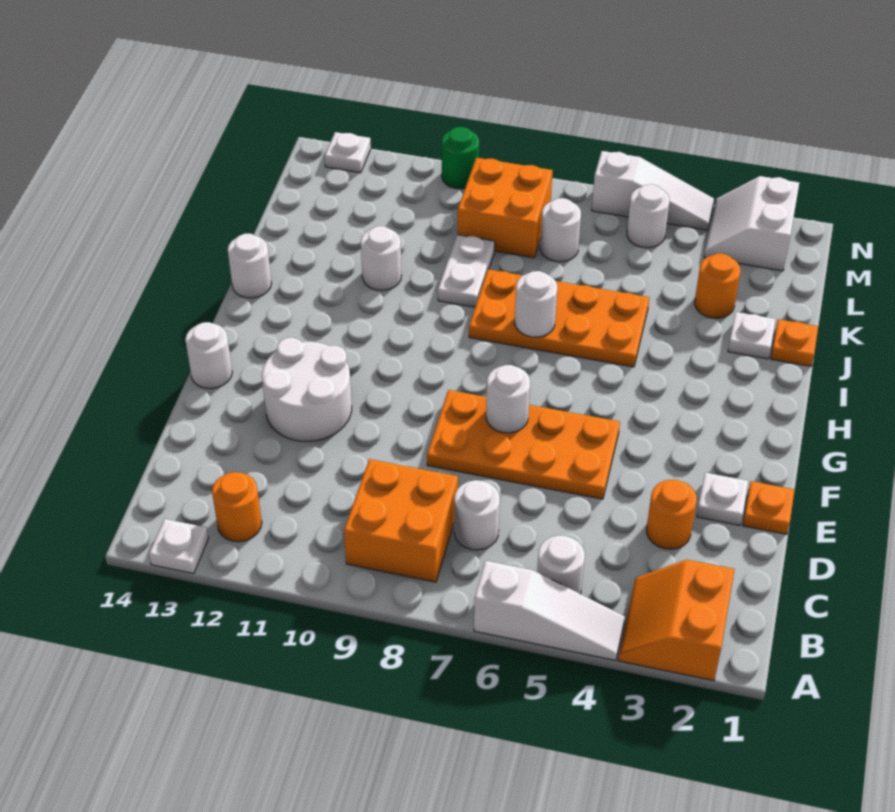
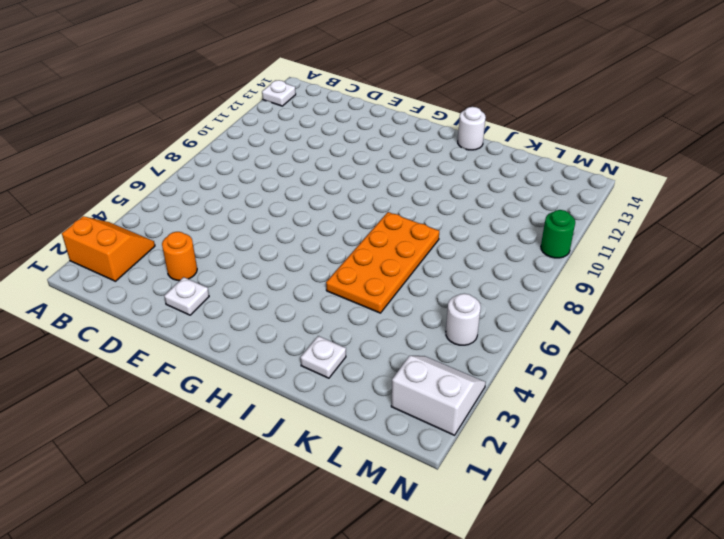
none -> white 1x3 slope [474,561,625,660]
none -> white 1x1 round brick [537,536,585,594]
none -> orange 2x2 brick [344,459,458,582]

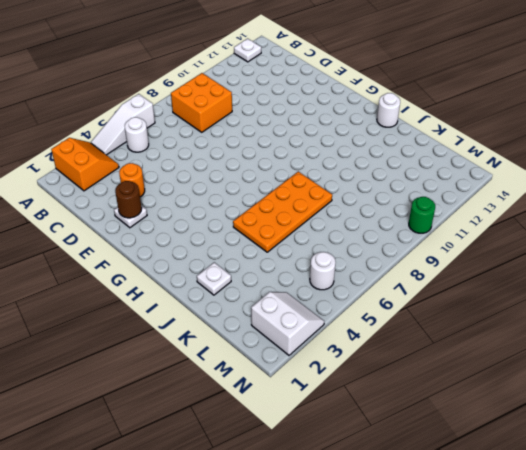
brown 1x1 round brick [115,181,142,218] -> none
none -> orange 1x1 round brick [212,472,262,542]
none -> white 1x1 round brick [454,480,500,550]
none -> orange 1x1 plate [743,481,795,534]

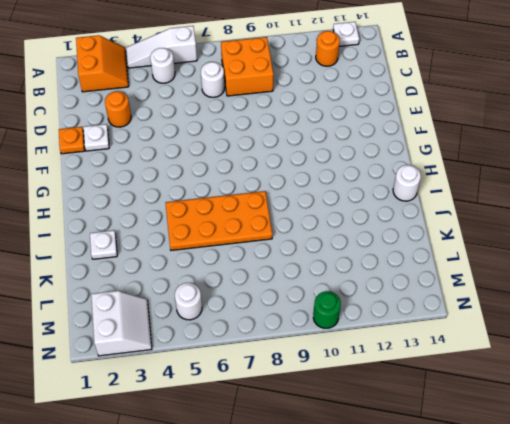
none -> orange 2x4 plate [427,390,620,499]
none -> white 2x2 round brick [262,338,352,441]
none -> white 1x1 round brick [185,322,232,389]

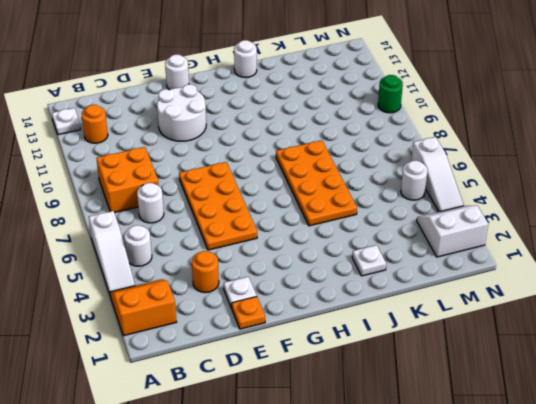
none -> orange 1x1 plate [771,319,818,366]
none -> white 1x2 plate [438,235,495,307]
none -> white 1x1 round brick [361,226,402,290]

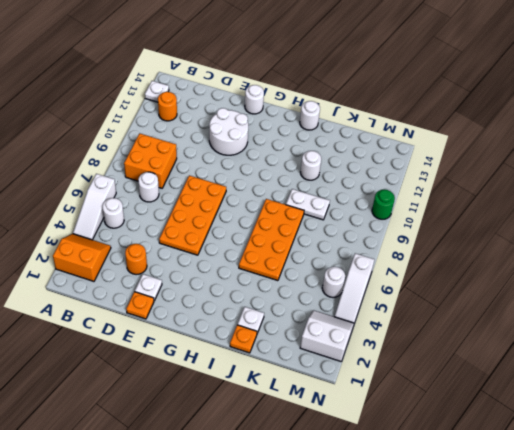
none -> orange 1x1 round brick [695,254,741,318]
none -> white 1x1 round brick [540,198,581,262]
none -> orange 2x2 brick [458,158,553,258]

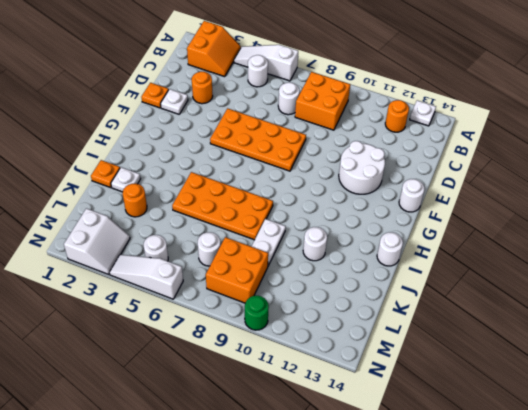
none -> white 1x1 plate [325,132,371,173]
none -> white 1x1 round brick [486,365,530,433]
none -> white 1x1 round brick [515,271,557,337]

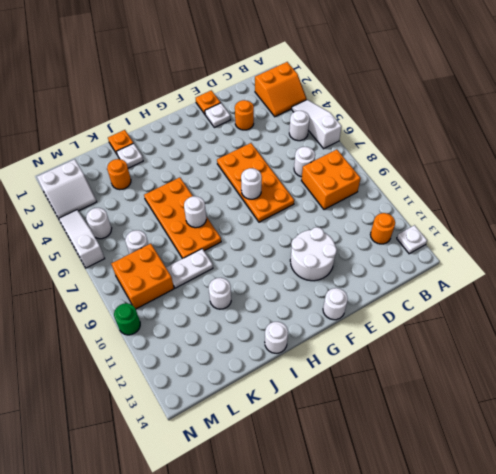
none -> white 1x1 plate [325,132,371,173]

